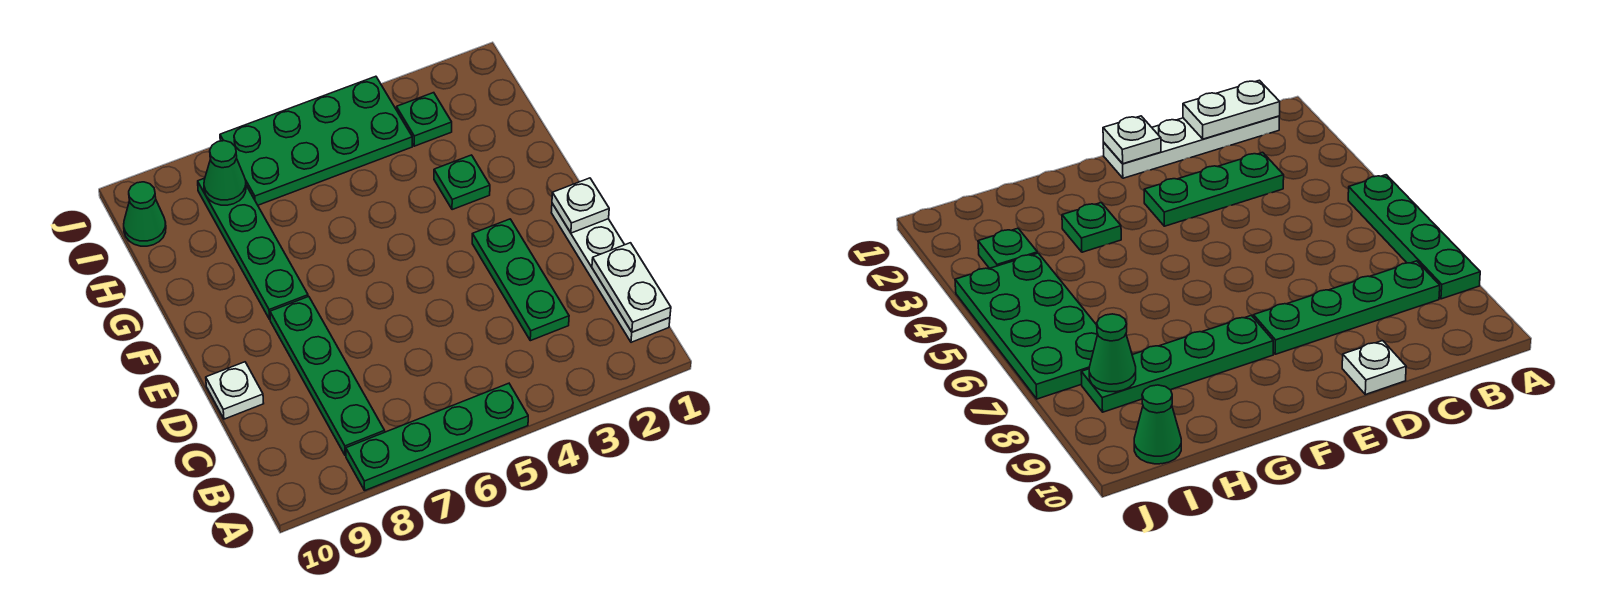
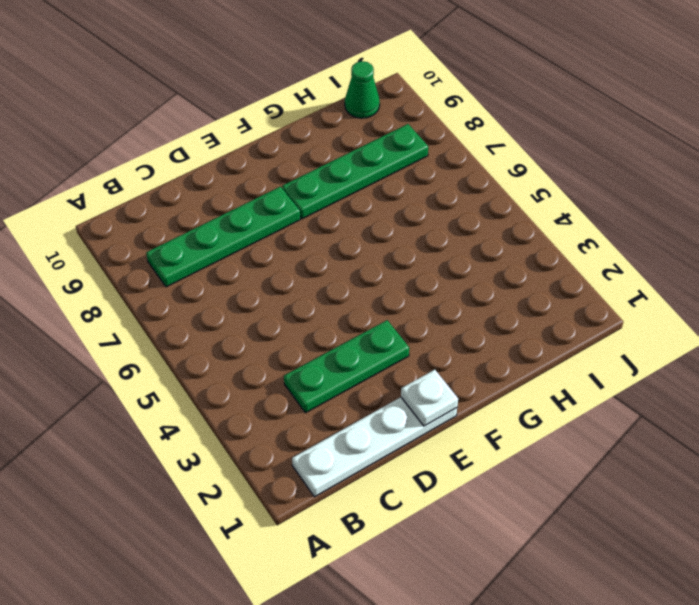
none -> green 1x4 plate [346,383,528,490]
none -> white 1x1 plate [206,362,264,419]
none -> green 1x1 plate [434,155,490,210]

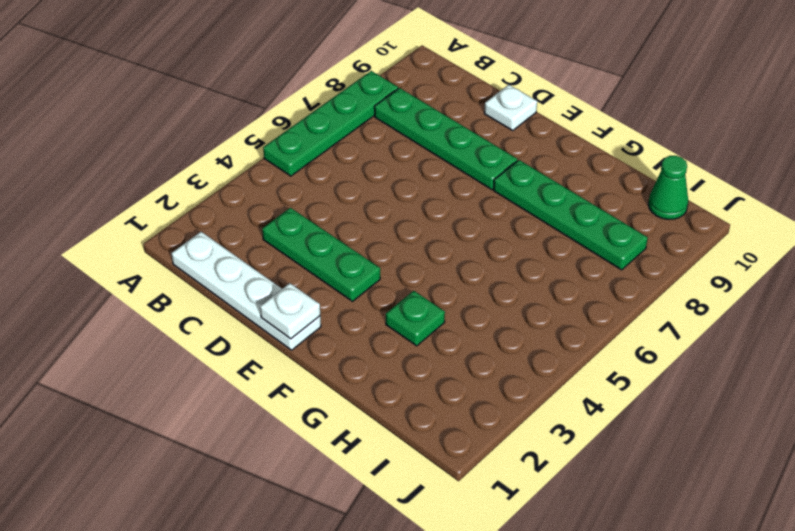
none -> green 1x1 plate [397,93,452,146]
none -> green 2x4 plate [220,76,412,205]
none -> white 1x2 plate [592,243,671,332]

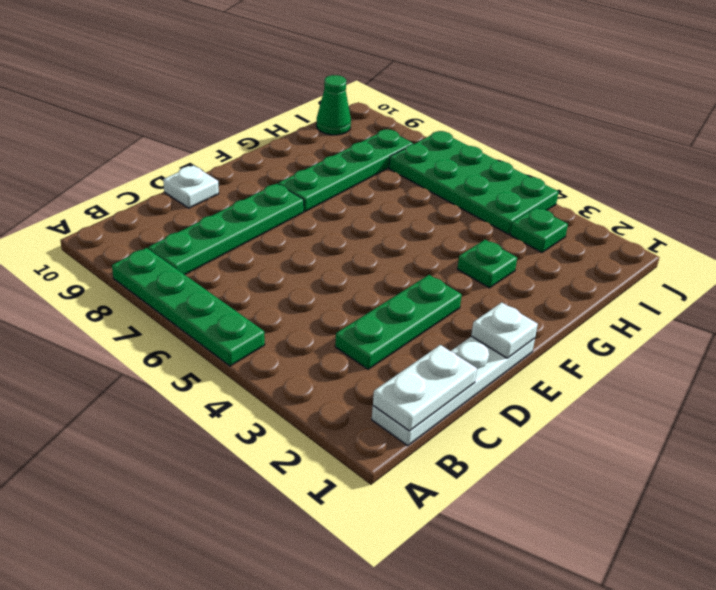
none -> green 1x1 cone [204,141,246,205]

